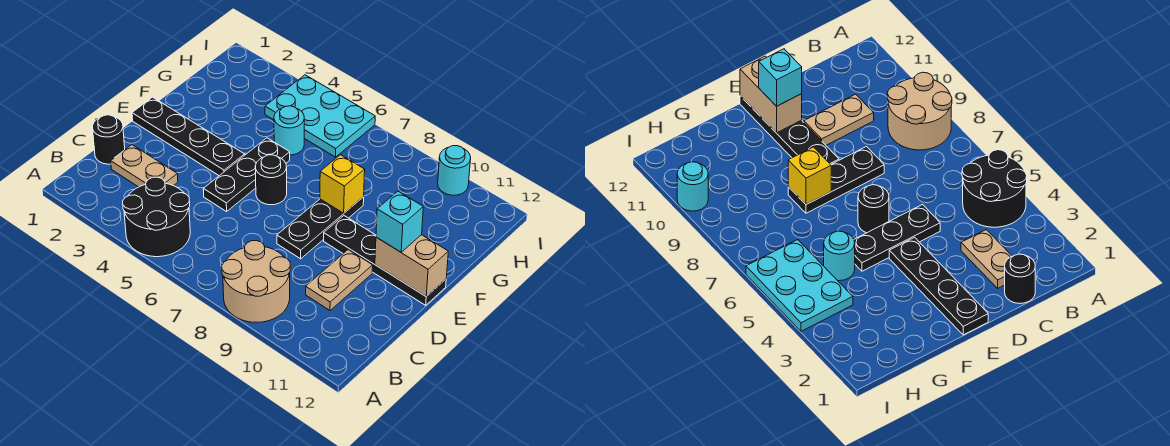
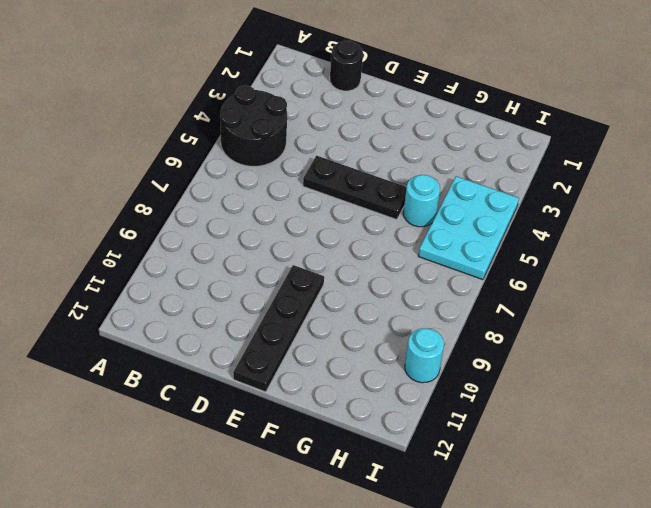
none -> tan 2x2 round brick [222,241,290,322]
none -> tan 1x2 plate [111,145,178,187]
none -> tan 1x2 plate [306,250,373,310]

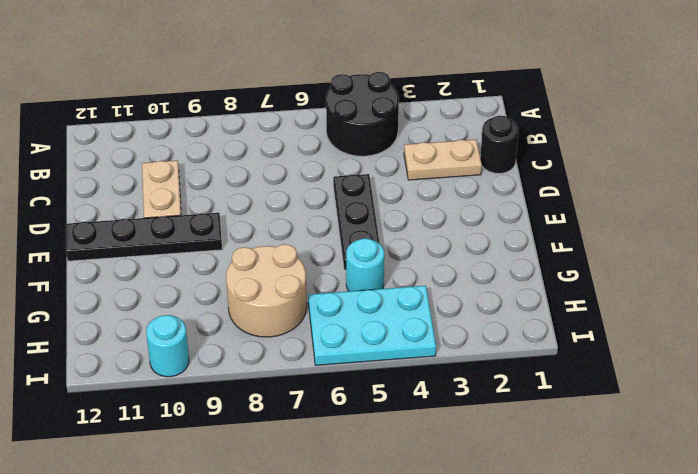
tan 2x2 round brick [226,244,307,337] -> tan 2x2 round brick moved to [222,241,290,322]
none -> black 1x3 plate [277,197,364,259]
none -> black 1x4 plate [132,97,245,176]
none -> black 1x1 round brick [255,155,287,205]

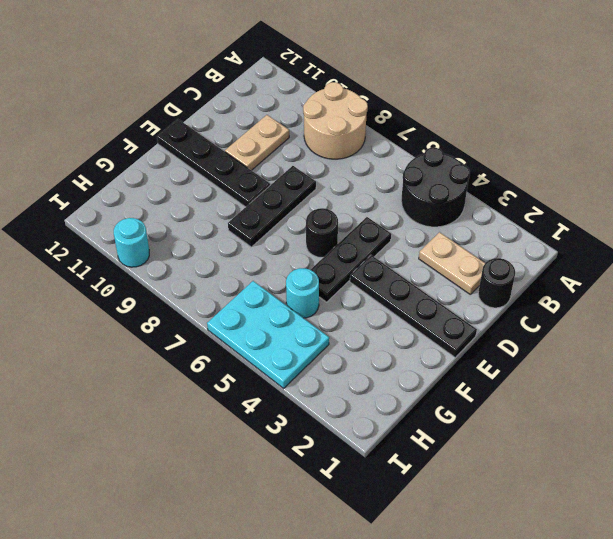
none -> tan 1x2 brick [375,235,448,296]
none -> yellow 1x1 brick [320,155,365,213]
none -> cyan 1x1 brick [376,191,423,252]

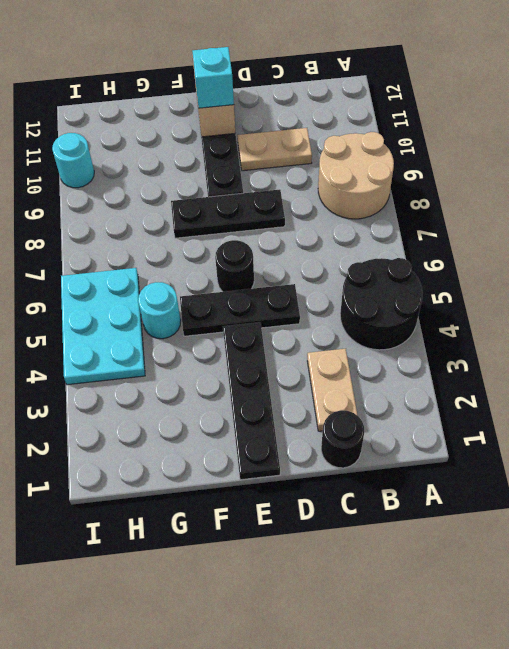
none -> yellow 1x1 brick [320,155,365,213]

